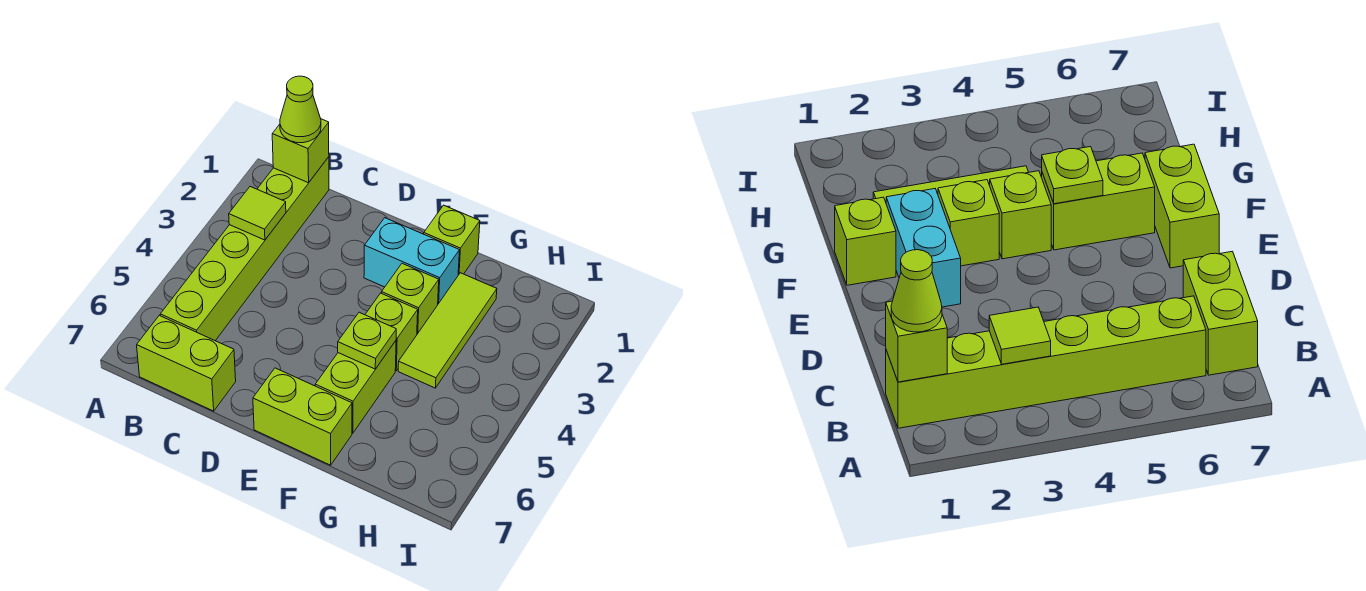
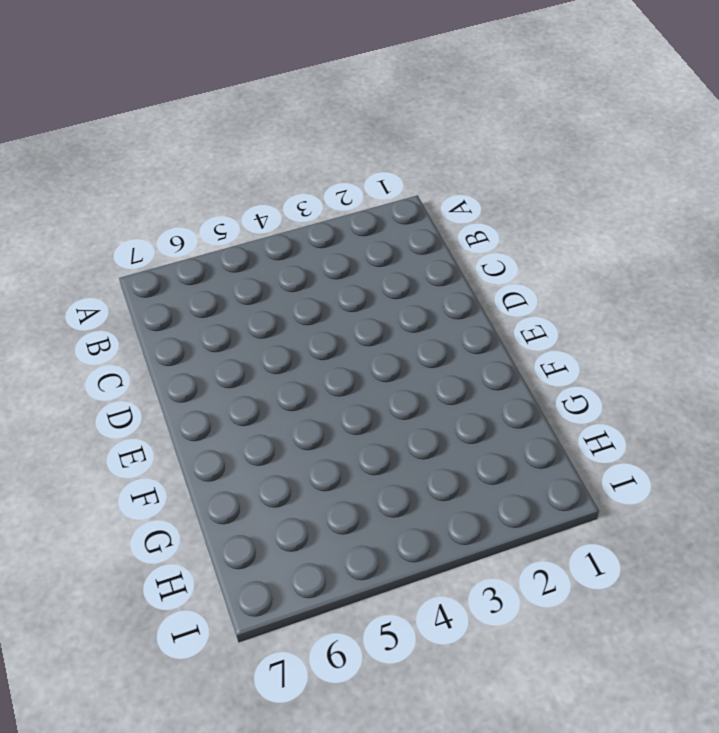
none -> lime 1x6 brick [160,157,329,341]
none -> lime 1x2 brick [137,315,236,411]
none -> cyan 1x2 brick [364,218,459,304]

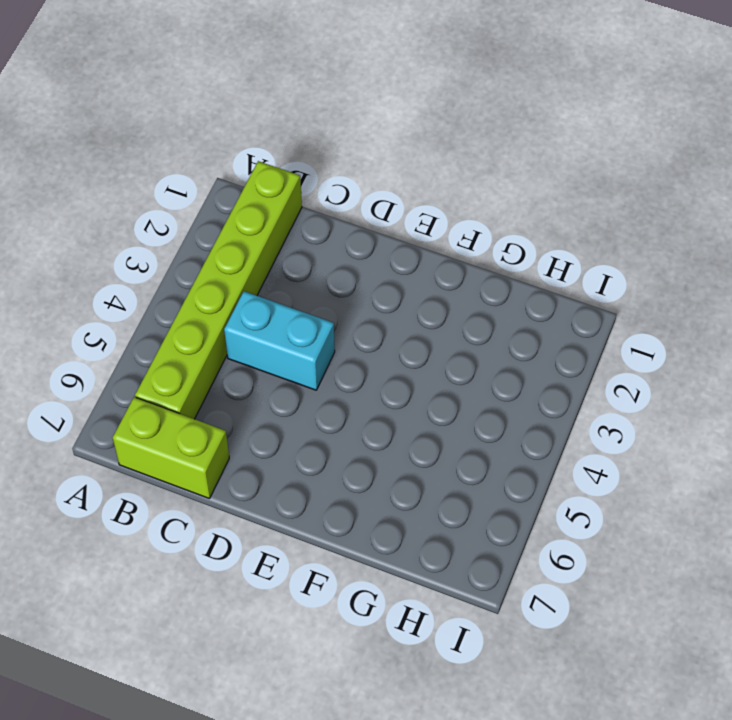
cyan 1x2 brick [224,291,335,390] -> cyan 1x2 brick moved to [364,218,459,304]
none -> lime 1x2 brick [253,368,352,465]
none -> lime 1x1 brick [424,205,480,275]
none -> lime 1x1 brick [382,263,439,334]

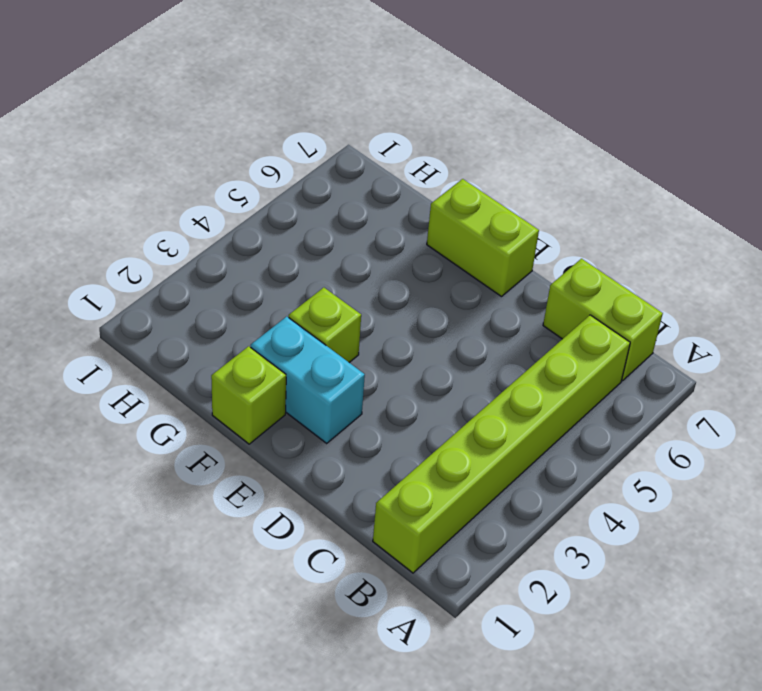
none -> lime 1x1 brick [365,293,418,370]
none -> lime 1x2 brick [315,341,396,433]
none -> lime 1x3 tile [398,273,497,388]

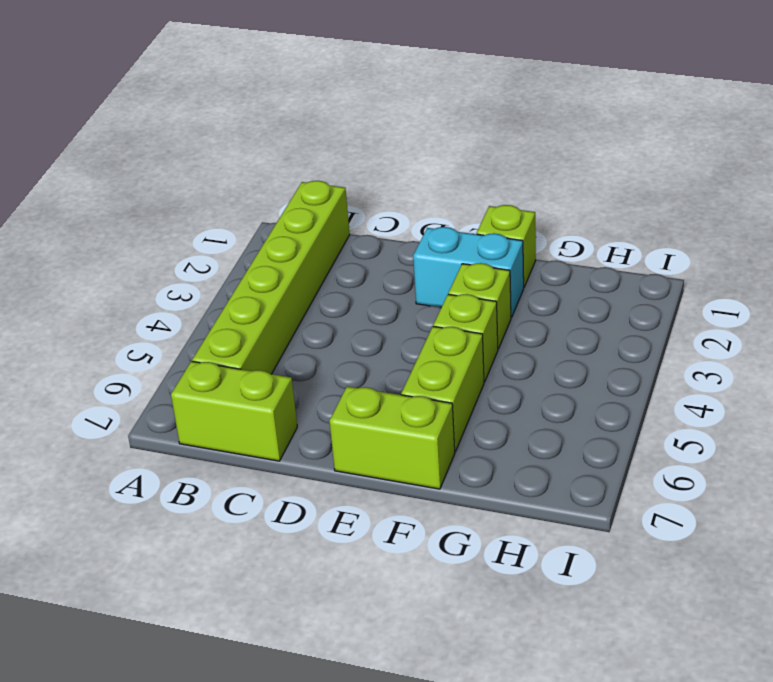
none -> lime 1x3 tile [398,273,497,388]
none -> lime 1x1 brick [272,119,329,183]
none -> lime 1x1 tile [229,187,286,240]

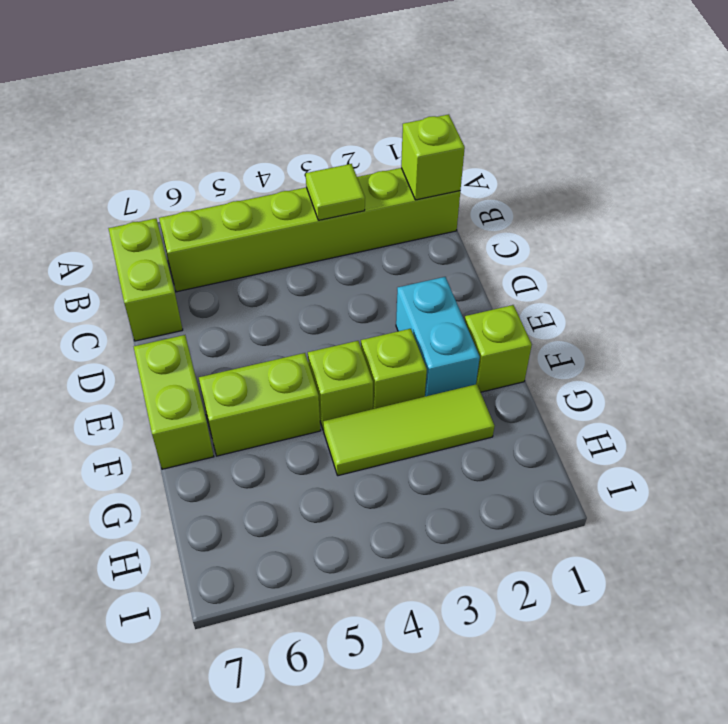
none -> lime 1x1 plate [338,312,396,369]
none -> lime 1x1 cone [280,76,321,143]

